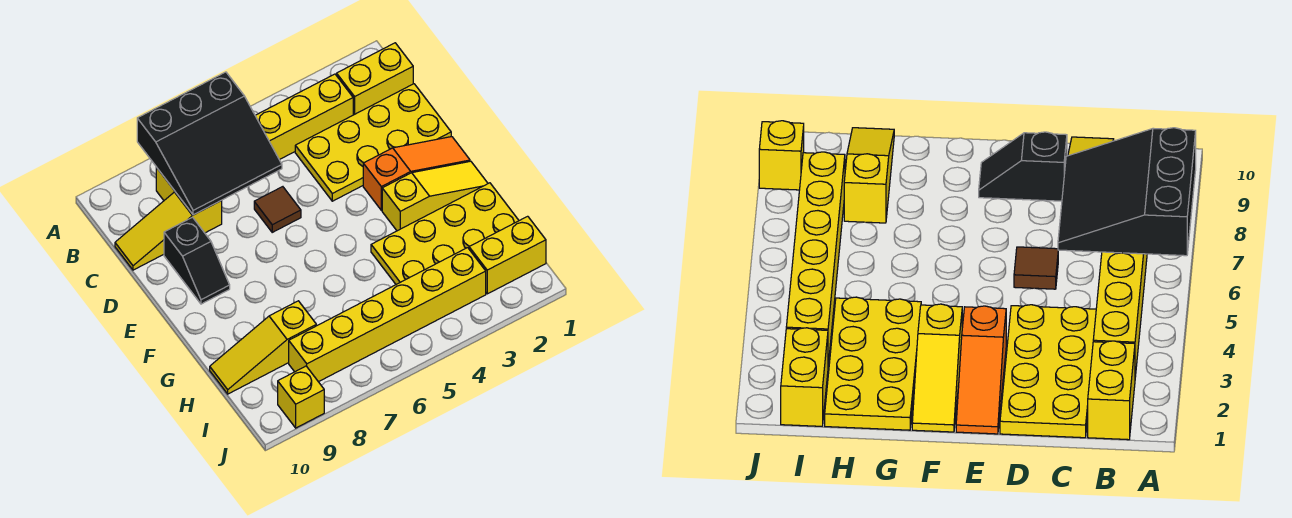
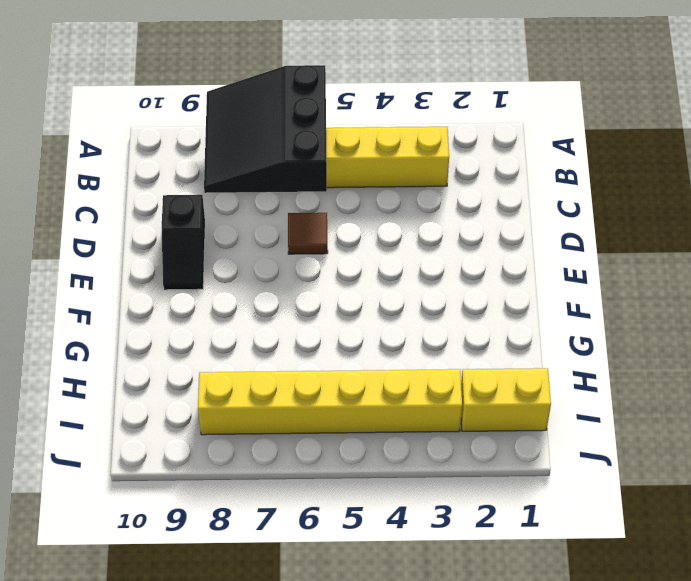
black 3x3 slope [204,65,327,193] -> black 3x3 slope turned to [137,72,282,215]
none -> yellow 1x2 brick [337,43,413,115]
none -> yellow 2x4 plate [295,84,451,201]
none -> yellow 1x3 slope [115,192,222,270]

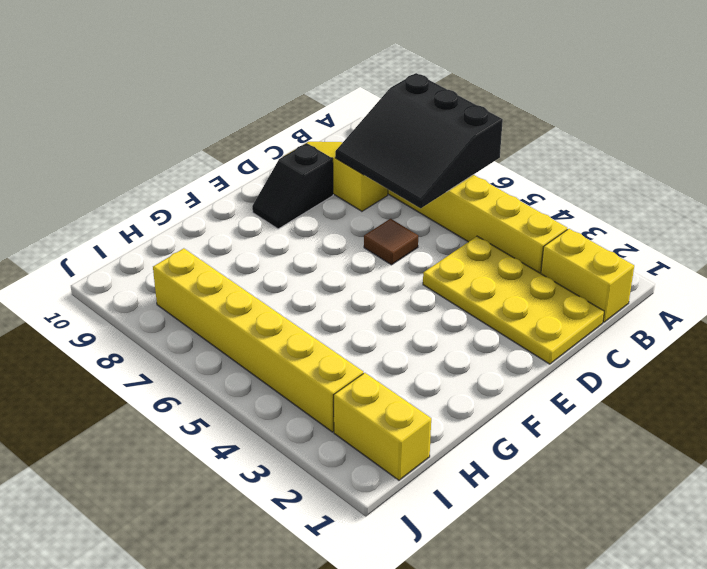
none -> orange 1x3 slope [363,137,470,210]
none -> yellow 1x3 slope [382,161,488,231]
none -> yellow 2x4 plate [371,183,519,284]

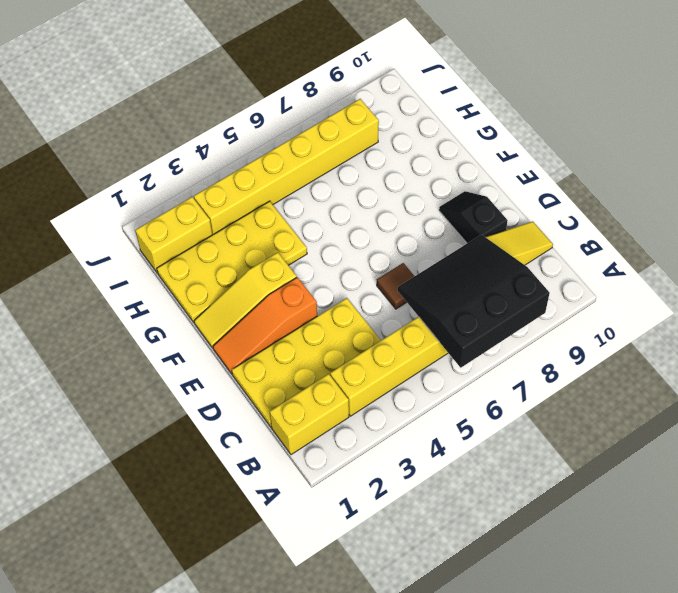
none -> yellow 1x3 slope [210,301,316,394]
none -> yellow 1x1 brick [278,366,324,428]

